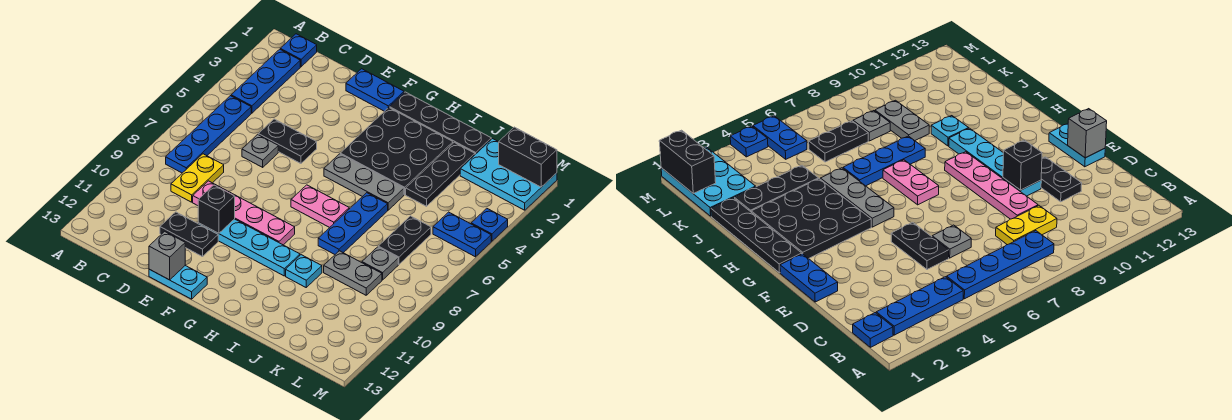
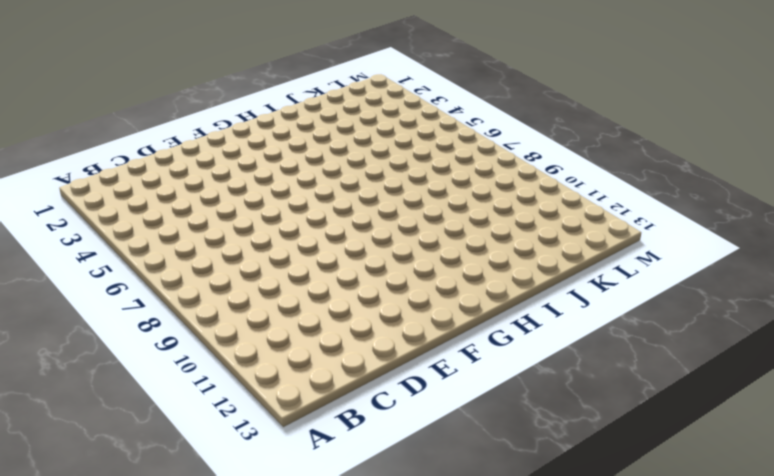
none -> blue 1x1 plate [280,34,317,67]
none -> blue 1x3 plate [231,49,300,113]
none -> blue 1x4 plate [166,96,251,173]

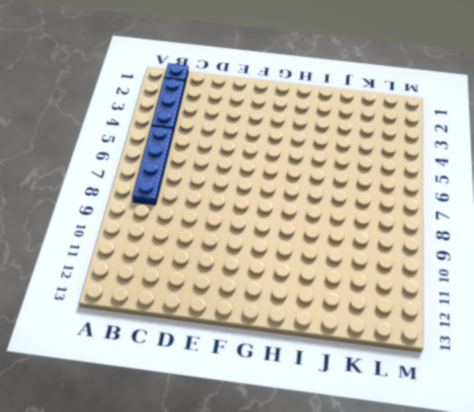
none -> yellow 1x2 plate [171,154,224,202]
none -> black 1x2 plate [258,119,317,164]
none -> grey 1x1 plate [242,135,278,167]

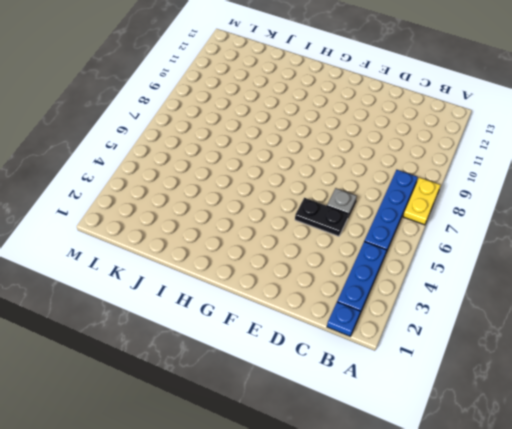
yellow 1x2 plate [403,177,440,225] -> yellow 1x2 plate moved to [171,154,224,202]
none -> pink 1x4 plate [193,181,295,245]
none -> black 1x2 plate [160,212,218,257]
none -> blue 1x2 plate [346,69,404,111]

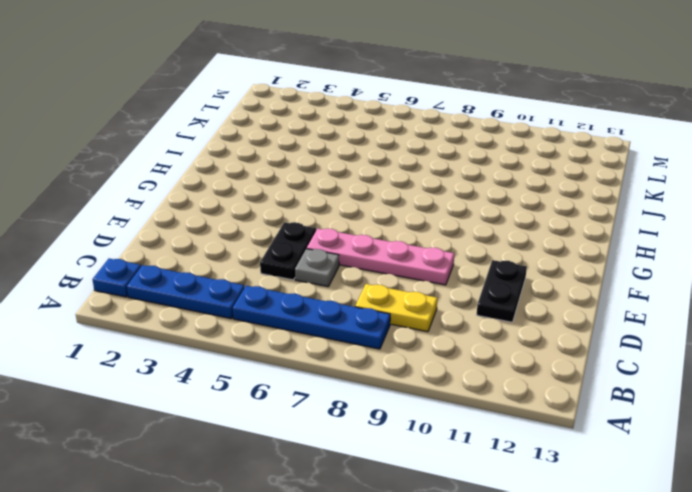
pink 1x4 plate [307,229,454,285] -> pink 1x4 plate turned to [193,181,295,245]
none -> blue 1x2 plate [346,69,404,111]
none -> cyan 1x4 plate [198,219,300,276]
none -> cyan 1x2 plate [149,266,207,299]

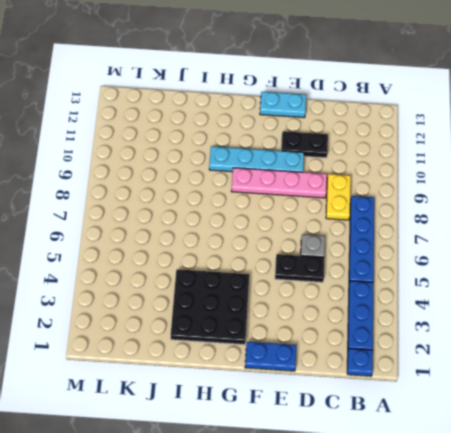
none -> black 1x4 plate [390,92,491,154]
none -> grey 1x3 plate [324,154,404,210]
none -> pink 1x2 plate [291,185,349,228]

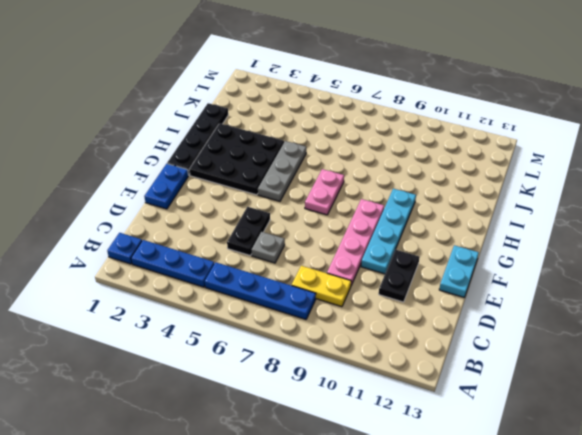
none -> blue 1x3 plate [318,193,388,254]
none -> cyan 1x1 plate [286,255,322,287]
none -> black 1x3 plate [406,142,475,206]

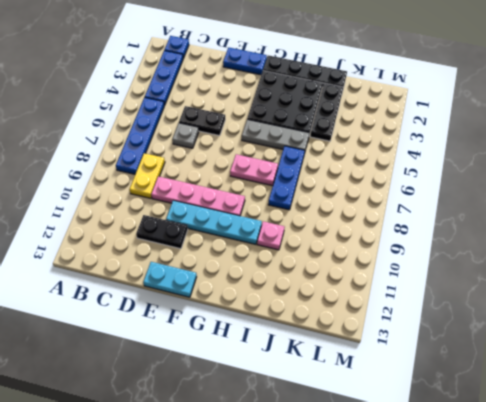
pink 1x1 plate [257,221,285,250] -> cyan 1x1 plate [286,255,322,287]
none -> grey 1x2 plate [324,251,382,295]
none -> cyan 2x3 plate [460,139,557,210]
none -> black 1x2 plate [378,216,431,264]

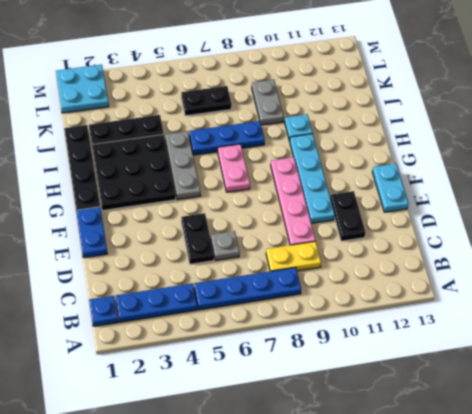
cyan 2x2 plate [56,65,109,113] -> cyan 2x3 plate [460,139,557,210]
none -> grey 1x1 plate [362,247,398,280]
none -> blue 1x2 plate [433,212,491,257]
none -> blue 1x1 plate [471,209,508,241]

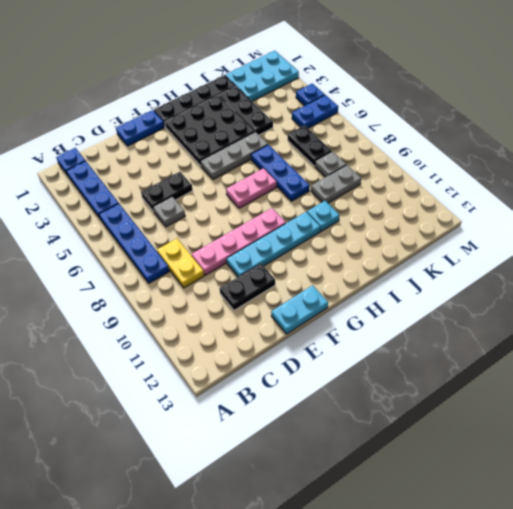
none -> black 1x1 brick [198,185,235,233]
none -> grey 1x1 brick [149,231,185,280]
none -> black 1x2 brick [499,127,557,187]

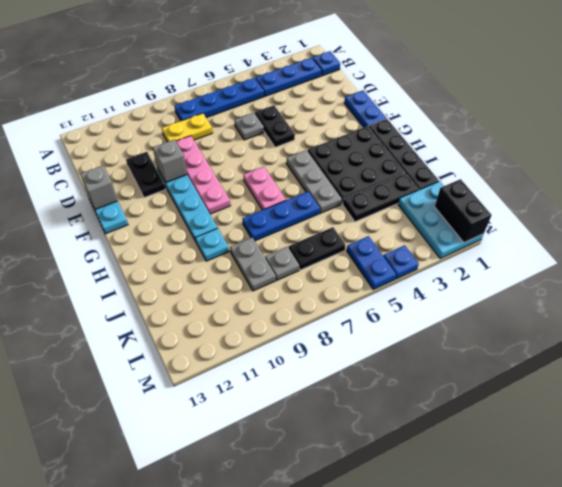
grey 1x1 brick [153,139,187,182] -> black 1x1 brick [198,185,235,233]

